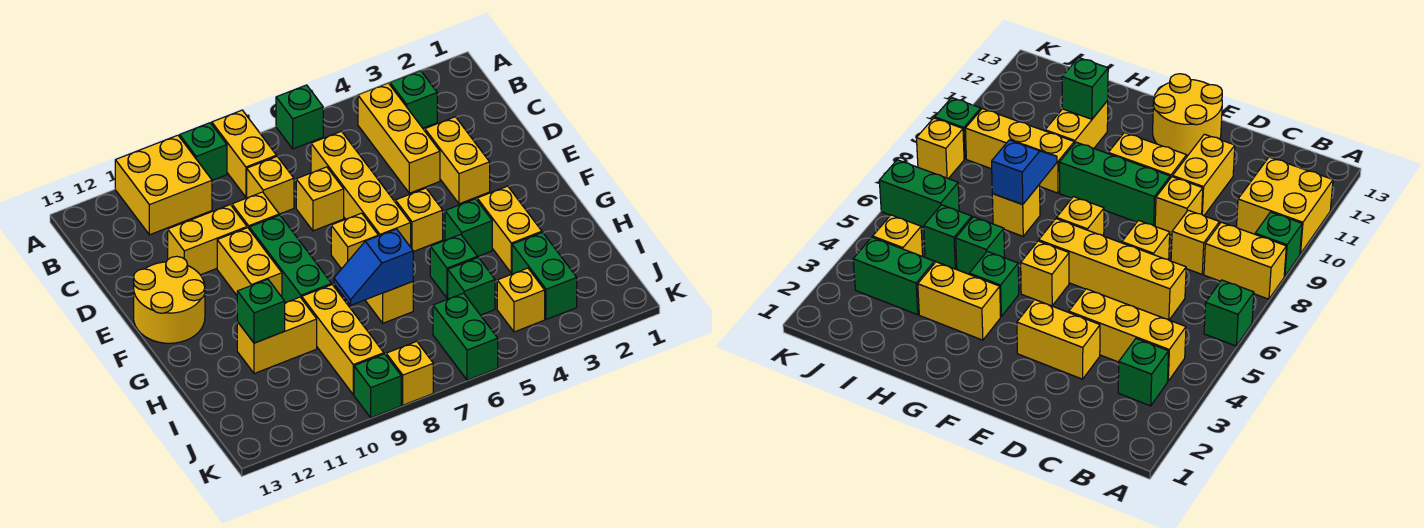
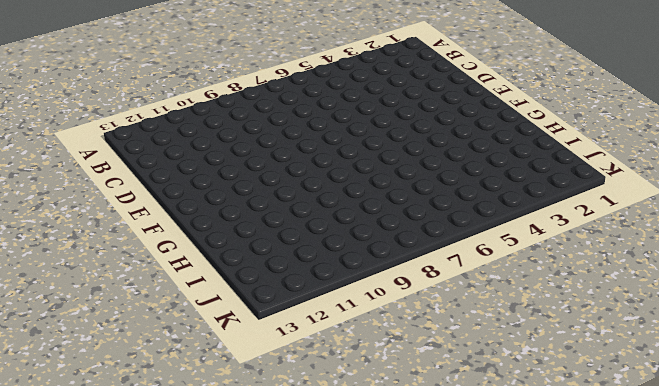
none -> green 1x1 brick [276,85,323,149]
none -> yellow 1x2 brick [212,110,276,197]
none -> green 1x1 brick [180,123,227,180]
none -> yellow 2x2 brick [115,135,212,235]

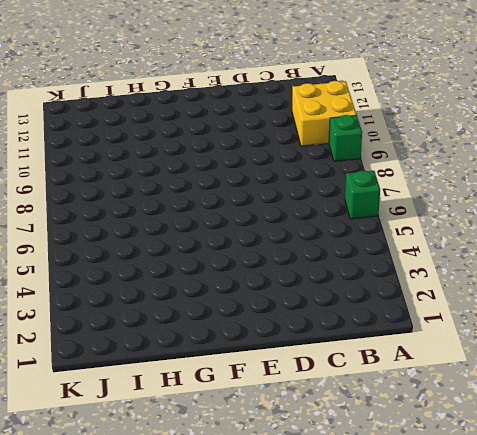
none -> yellow 1x2 brick [212,110,276,197]
none -> green 1x1 brick [390,71,437,128]
none -> yellow 1x3 brick [358,83,440,193]
none -> yellow 1x4 brick [311,131,411,247]

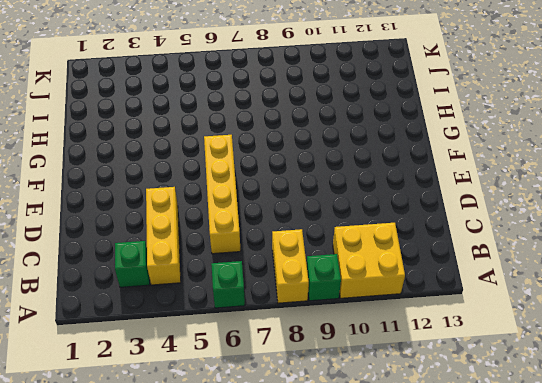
none -> yellow 1x1 brick [247,156,294,214]
none -> yellow 1x2 brick [425,117,490,204]
none -> yellow 1x1 brick [296,167,344,231]
none -> yellow 1x1 brick [232,192,279,228]

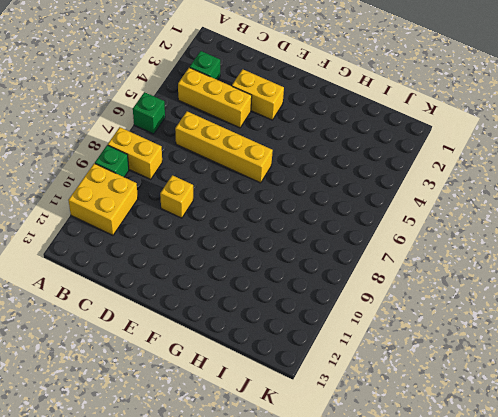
none -> yellow 1x1 brick [247,156,294,214]
none -> yellow 1x1 brick [296,167,344,231]
none -> yellow 1x2 brick [168,205,247,275]
none -> green 1x3 brick [249,215,332,303]

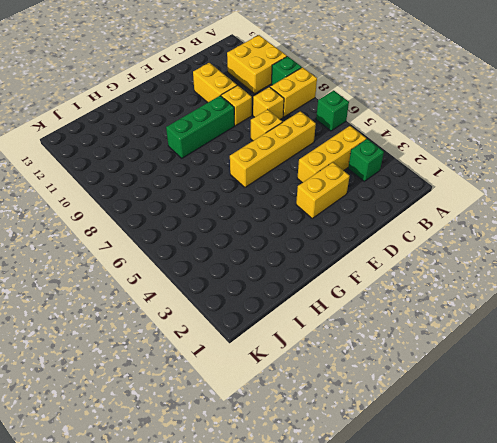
none -> yellow 1x2 brick [217,228,282,297]
none -> yellow 2x2 round brick [133,256,205,343]
none -> yellow 1x1 brick [395,188,443,252]
none -> yellow 1x1 brick [331,213,378,269]

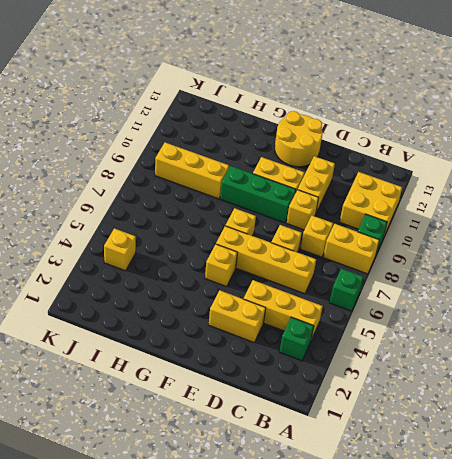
none -> yellow 1x2 brick [477,186,542,273]
none -> green 1x1 brick [445,199,492,256]
none -> green 1x1 brick [430,234,478,298]
none -> yellow 1x1 brick [366,282,413,323]

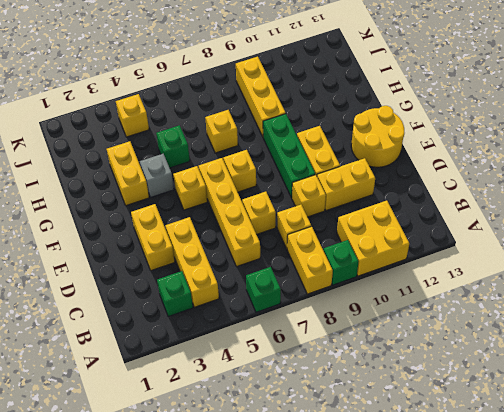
grey 1x1 brick [140,154,174,197] -> green 1x1 brick [445,199,492,256]
none -> yellow 1x2 brick [237,297,317,374]
none -> green 1x2 brick [512,232,577,319]
none -> green 1x1 brick [448,258,495,315]
none -> green 1x2 brick [433,293,498,380]

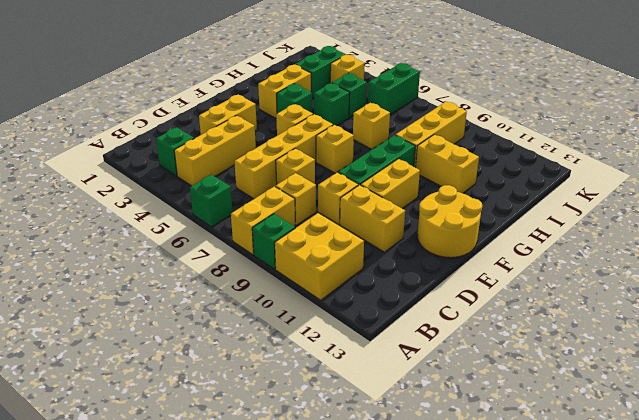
none -> yellow 1x1 brick [386,341,433,405]
none -> green 1x1 brick [354,354,401,418]
none -> blue 1x2 slope [334,229,413,305]
none -> green 1x1 brick [237,279,285,343]

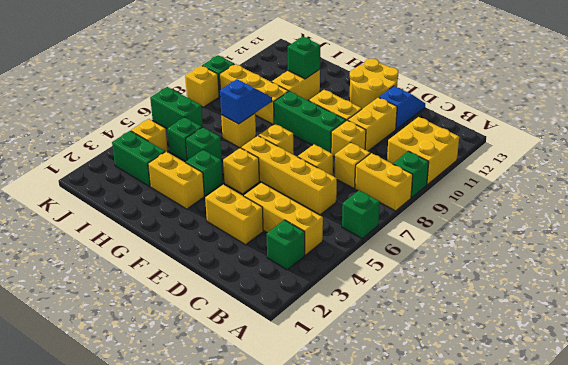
blue 1x2 slope [379,86,425,129] -> none

